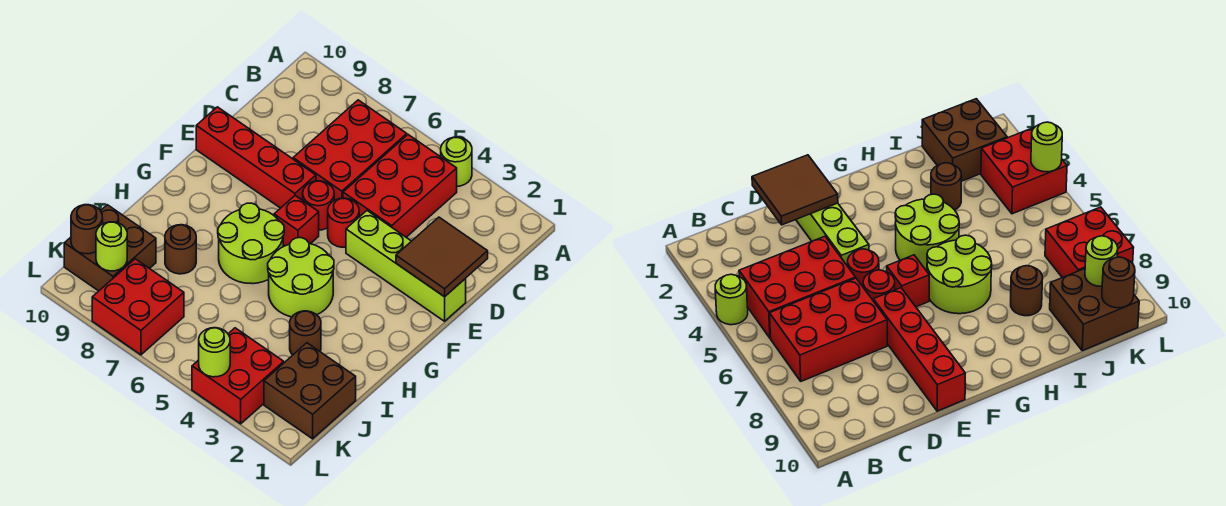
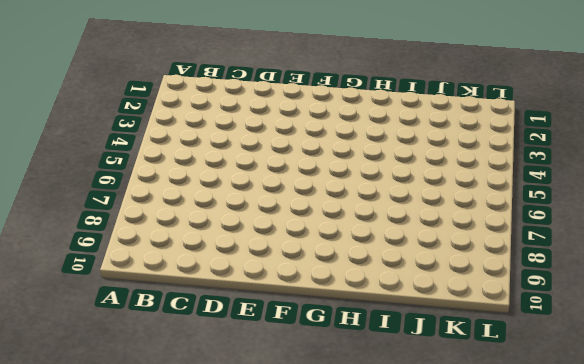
none -> lime 1x1 round brick [441,137,472,186]
none -> red 2x3 brick [343,135,457,237]
none -> red 2x3 brick [293,100,407,200]

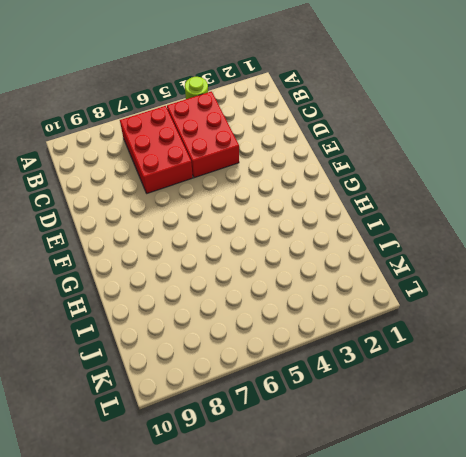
none -> lime 1x4 brick [346,211,466,321]
none -> red 1x1 round brick [328,198,359,247]
none -> red 1x1 round brick [303,181,334,230]

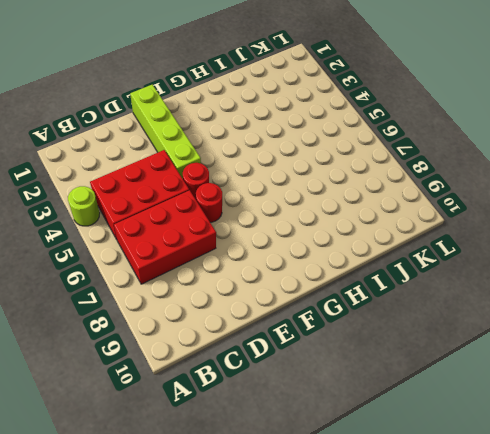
none -> red 1x4 brick [196,107,316,208]
none -> red 1x1 brick [274,196,319,246]
none -> lime 2x2 round brick [268,238,334,317]

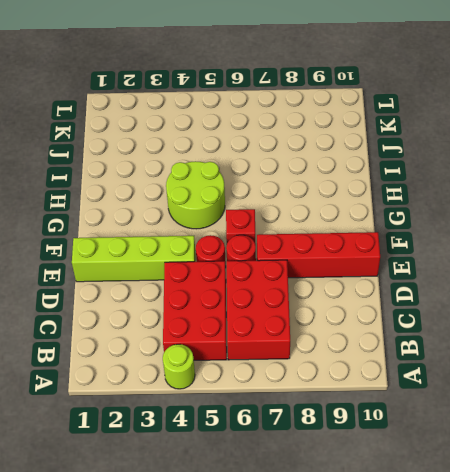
none -> lime 2x2 round brick [218,203,284,284]
none -> brown 1x1 round brick [290,311,321,355]
none -> brown 1x1 round brick [165,225,196,274]

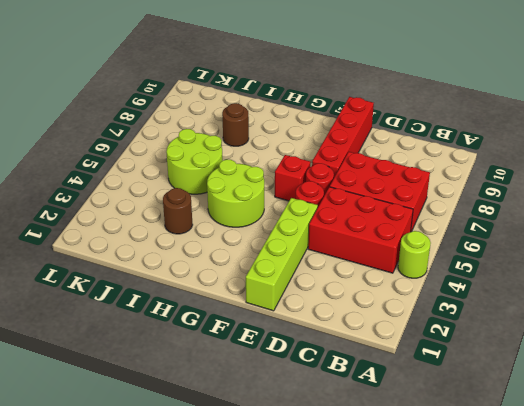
lime 2x2 round brick [166,129,223,194] -> lime 2x2 round brick moved to [218,203,284,284]
none -> brown 2x2 brick [264,343,356,439]
none -> brown 2x2 brick [64,205,156,291]
none -> red 2x2 brick [192,328,284,424]

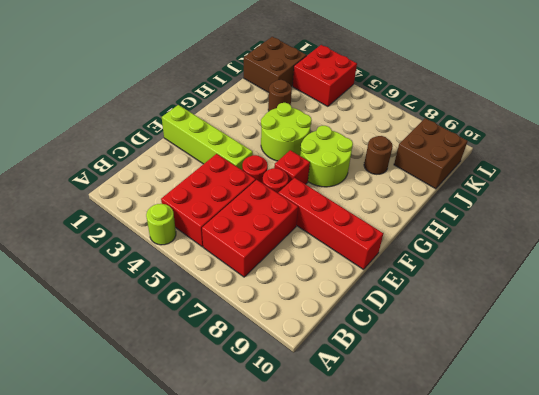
none -> red 2x2 brick [92,259,184,355]
none -> brown 2x2 tile [396,217,488,297]
none -> lime 1x1 round brick [96,222,127,271]

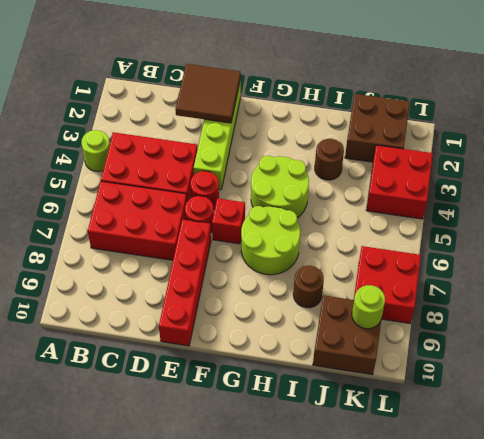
none -> brown 1x1 round brick [71,205,103,254]
none -> lime 1x1 round brick [199,328,230,377]

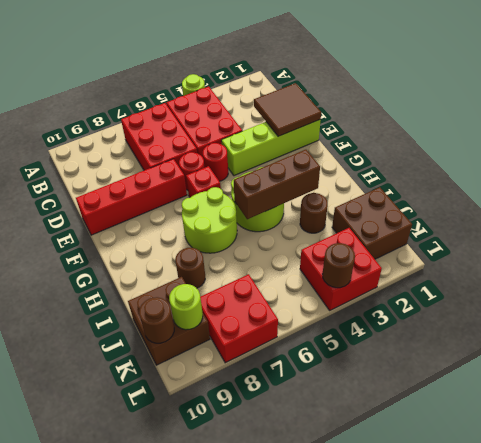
brown 1x3 brick [234,150,320,219] -> none
brown 1x1 round brick [322,243,355,288] -> lime 1x1 round brick [199,328,230,377]

